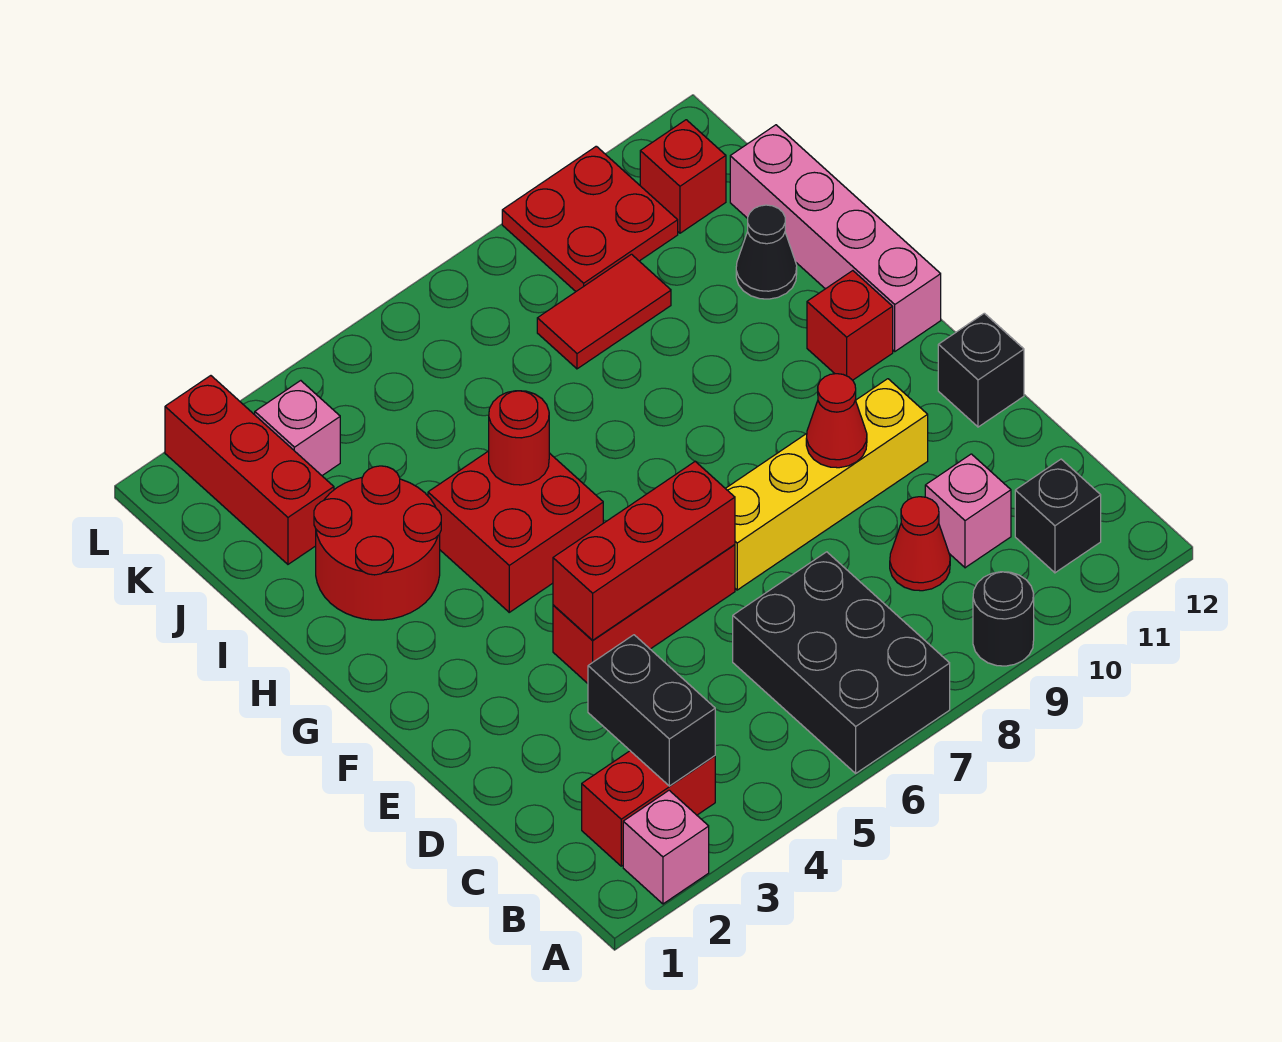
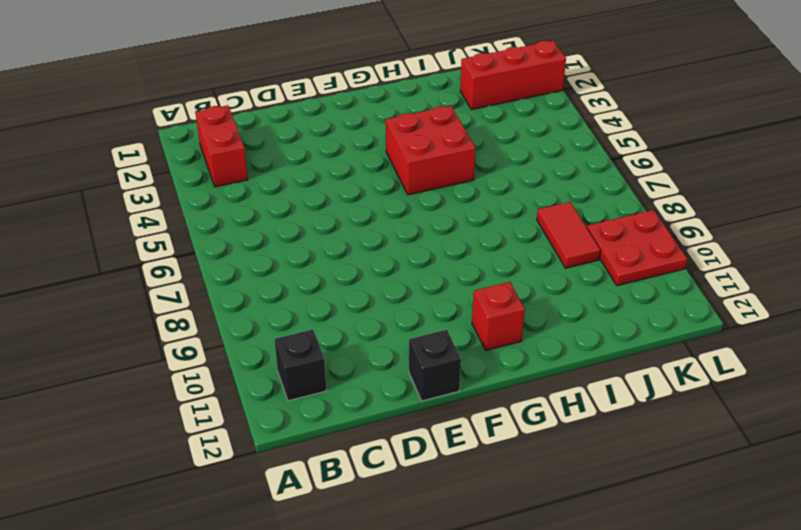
none -> pink 1x1 brick [623,790,709,904]
none -> black 2x3 brick [733,552,950,773]
none -> black 1x1 round brick [973,572,1034,666]

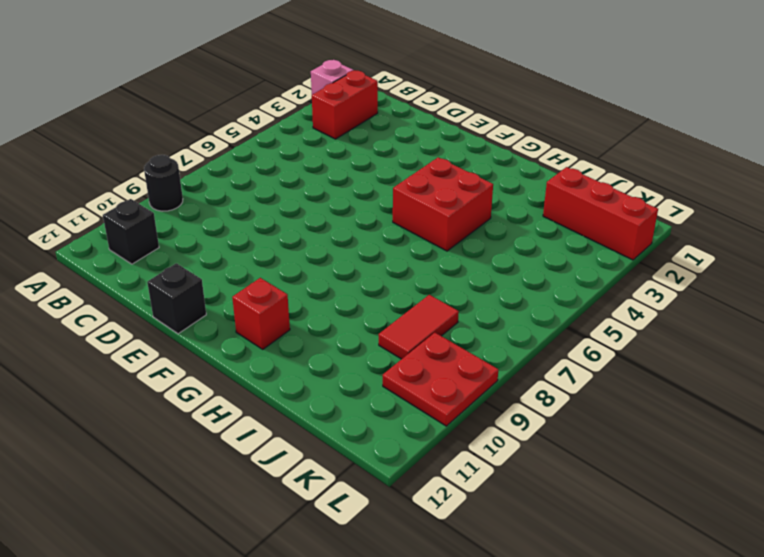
none -> black 2x3 brick [733,552,950,773]
none -> red 1x1 cone [890,497,950,591]
none -> pink 1x1 brick [925,454,1011,568]

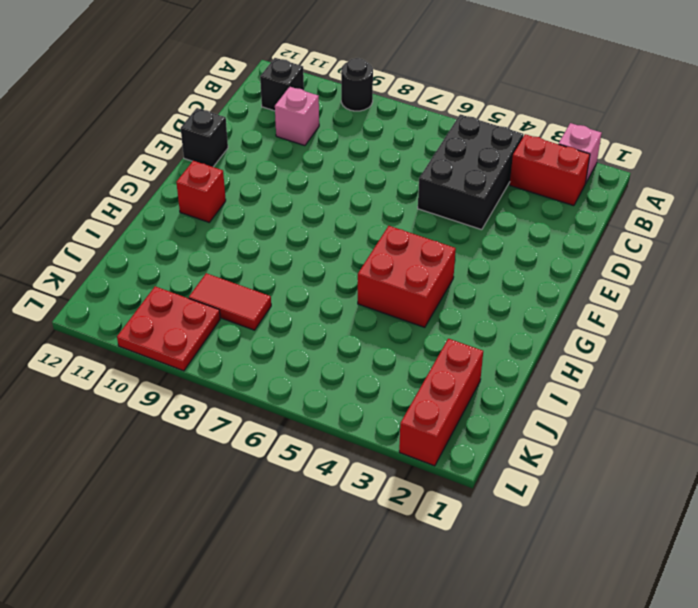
black 2x3 brick [418,114,523,230] -> black 2x3 brick moved to [733,552,950,773]
none -> red 1x1 cone [890,497,950,591]
none -> red 1x3 brick [553,545,735,683]
none -> yellow 1x4 brick [725,379,928,590]

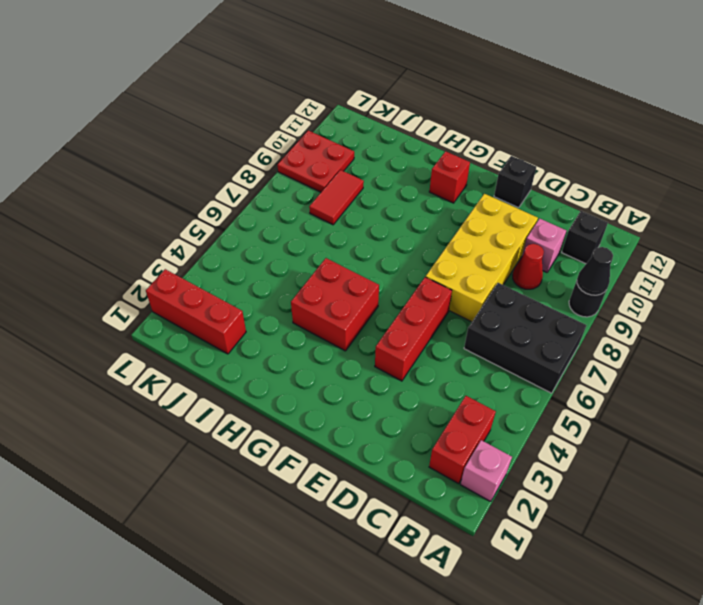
black 1x1 cone [577,247,613,295] -> black 1x1 cone moved to [736,205,797,299]
yellow 2x4 brick [426,194,538,322] -> yellow 1x4 brick [725,379,928,590]
none -> pink 1x4 brick [730,125,941,351]
none -> red 2x2 round brick [314,466,441,620]
none -> pink 1x1 brick [255,381,340,475]

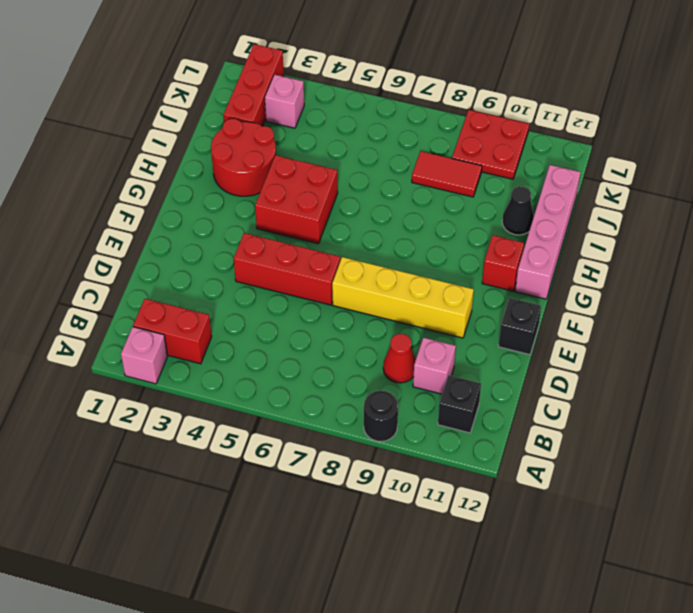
none -> black 2x3 brick [733,552,950,773]
none -> red 1x1 brick [640,120,726,233]
none -> black 1x2 brick [588,635,715,786]

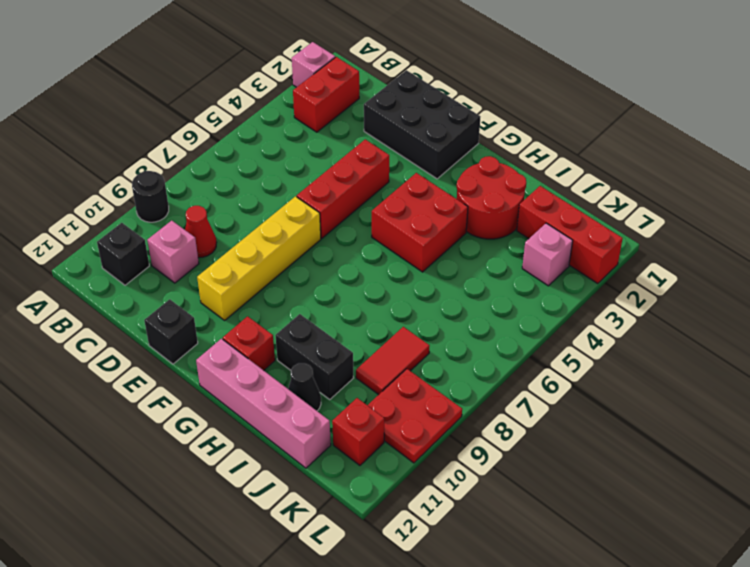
black 2x3 brick [364,70,480,179] -> black 2x3 brick moved to [733,552,950,773]
black 1x2 brick [275,314,353,399] -> black 1x2 brick moved to [588,635,715,786]
none -> red 1x3 brick [553,462,735,640]
none -> red 1x1 cone [806,374,867,468]
none -> red 1x1 round brick [489,391,549,485]

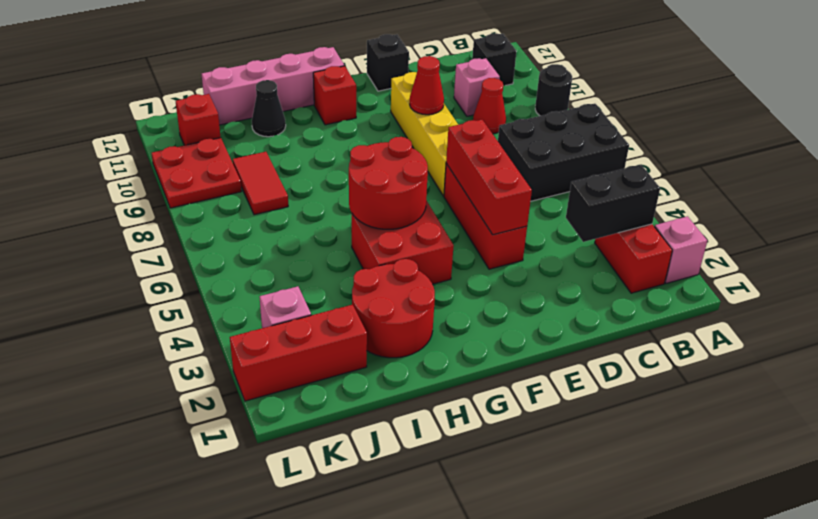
red 2x2 round brick [349,137,428,229] -> red 1x1 round brick [489,391,549,485]

